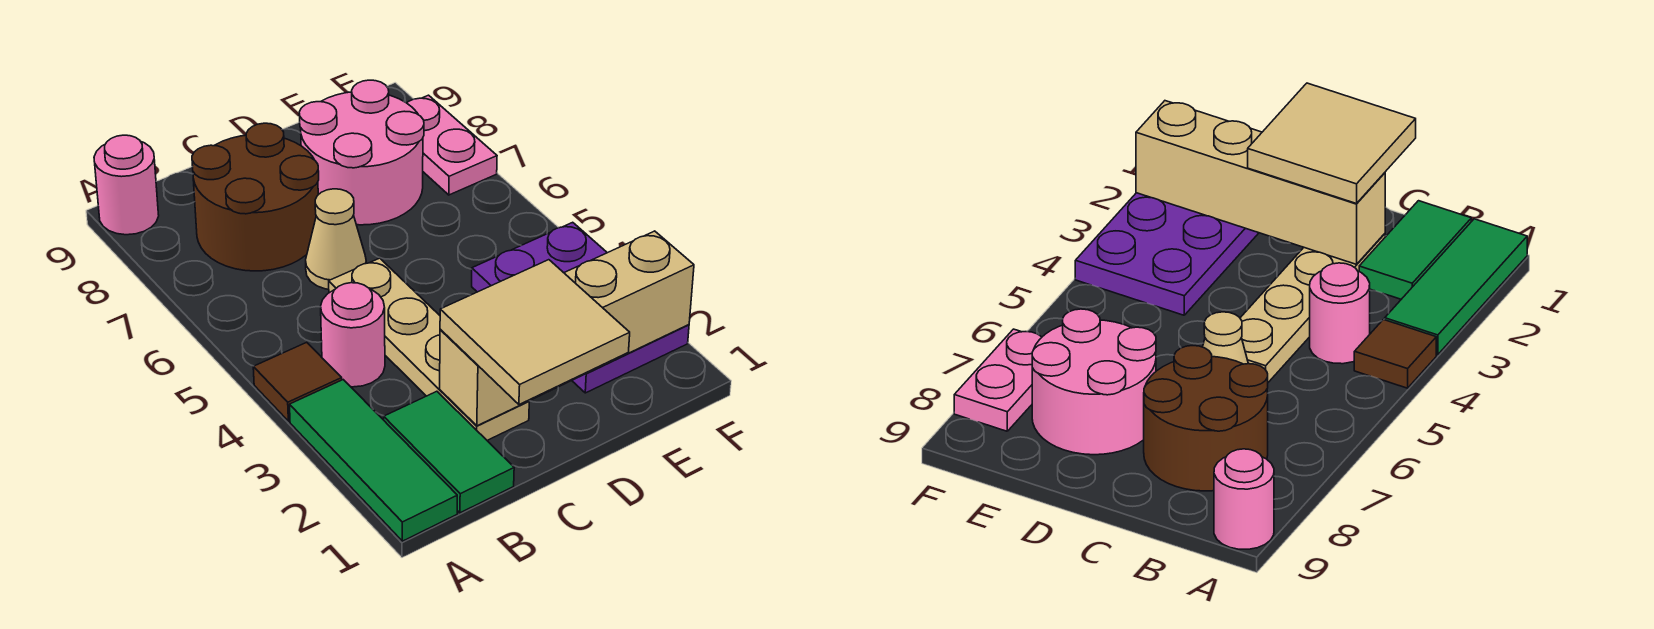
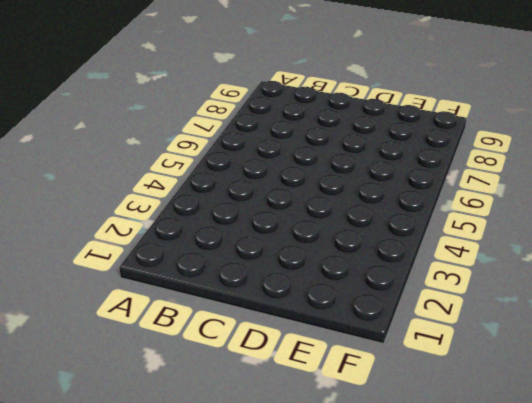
none -> green 1x3 tile [290,380,457,541]
none -> brown 1x1 tile [253,342,342,421]
none -> pink 1x1 round brick [94,135,159,235]

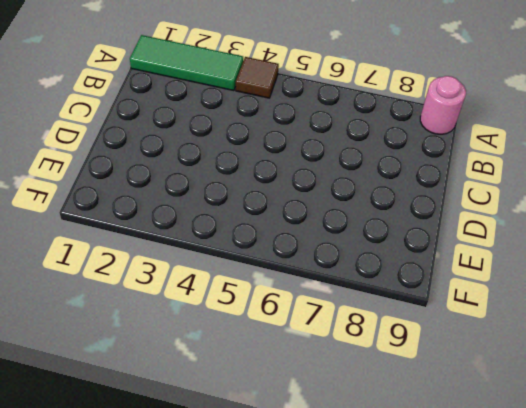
none -> green 1x2 tile [384,391,514,513]
none -> pink 1x1 round brick [321,283,385,387]
none -> brown 2x2 round brick [192,123,319,271]

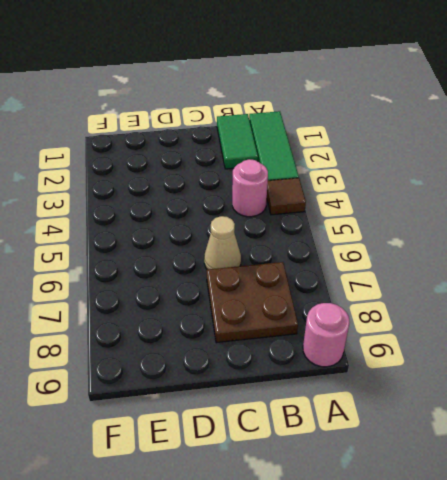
brown 2x2 plate [207,262,298,343] -> brown 2x2 round brick [192,123,319,271]
none -> tan 1x4 plate [329,258,529,440]
none -> pink 2x2 round brick [299,80,424,225]
none -> purple 2x3 plate [472,222,689,393]

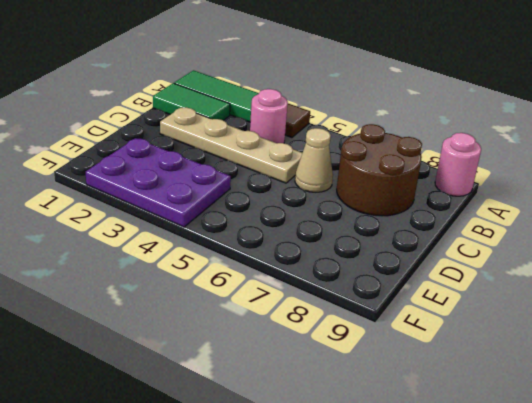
none -> pink 2x2 round brick [299,80,424,225]
none -> pink 1x2 plate [407,95,497,195]
none -> tan 1x4 brick [440,231,694,426]

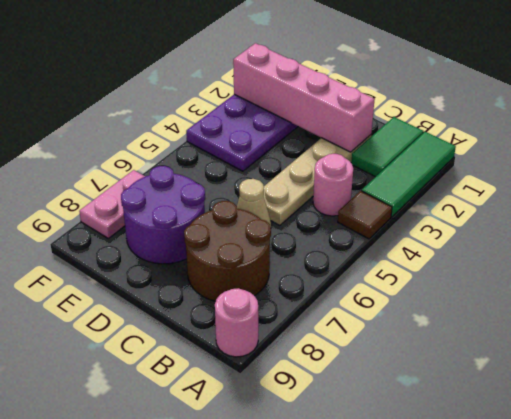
pink 1x4 brick [233,43,375,152] -> tan 1x4 brick [440,231,694,426]
purple 2x2 round brick [121,166,205,264] -> pink 2x2 round brick [299,80,424,225]
none -> tan 2x2 tile [440,260,630,405]

